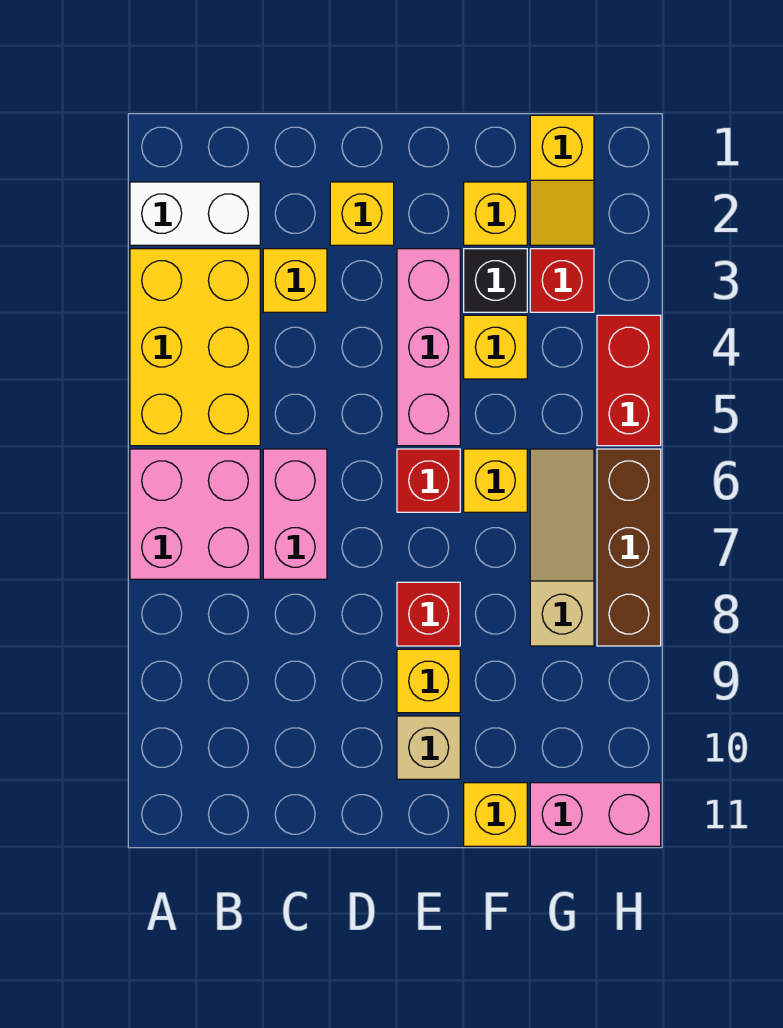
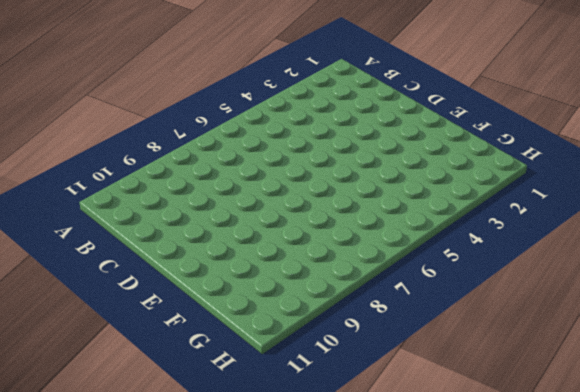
none -> white 1x2 brick [130,182,260,245]
none -> yellow 2x3 brick [130,249,260,446]
none -> pink 2x2 brick [130,449,260,579]

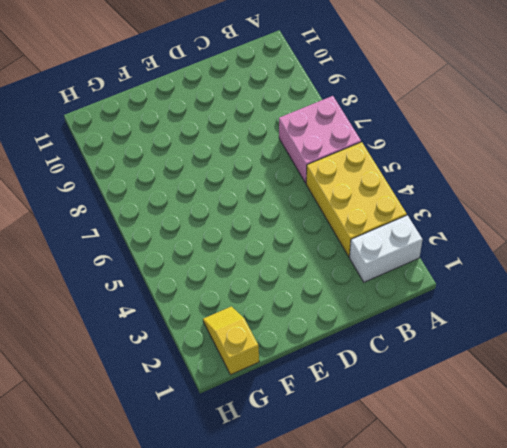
none -> yellow 1x1 brick [263,249,327,312]
none -> pink 1x2 brick [263,449,327,579]
none -> yellow 1x1 brick [330,182,394,245]

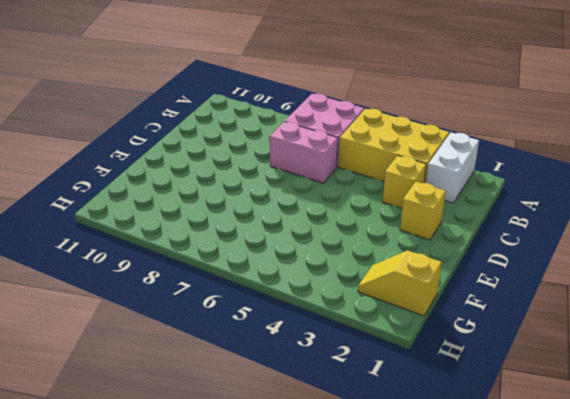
none -> pink 1x3 brick [397,249,460,446]
none -> red 1x1 brick [397,449,460,512]
none -> red 1x1 brick [397,582,460,646]

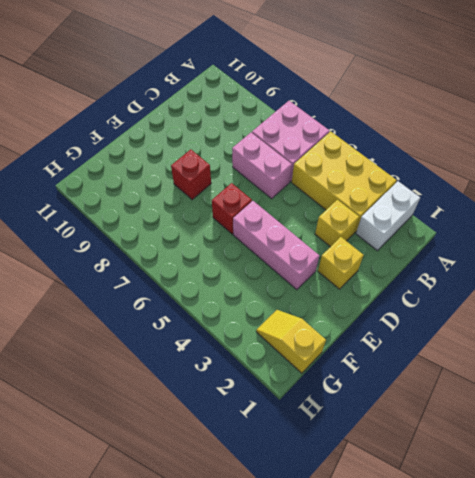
none -> yellow 1x1 brick [397,649,460,713]
none -> tan 1x1 brick [397,716,460,779]
none -> yellow 1x1 brick [464,182,527,245]

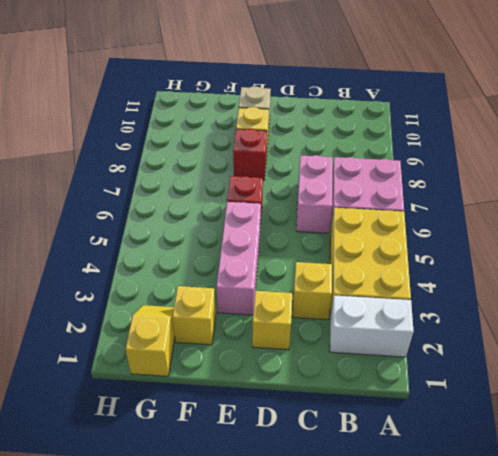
none -> black 1x1 brick [464,249,527,312]
none -> yellow 1x1 brick [464,315,527,379]
none -> yellow 1x1 brick [464,449,527,512]

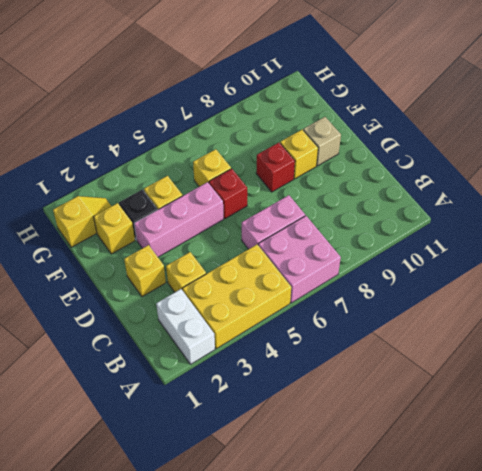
none -> yellow 1x1 brick [464,783,527,846]
none -> red 1x1 brick [530,249,594,312]
none -> tan 1x3 slope [530,449,594,646]

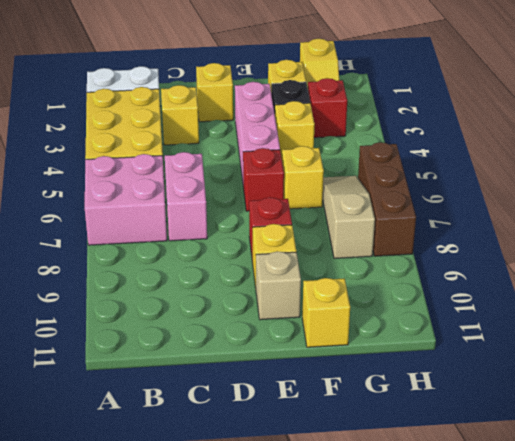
none -> pink 1x2 brick [530,783,661,846]
none -> red 1x2 brick [597,315,661,446]

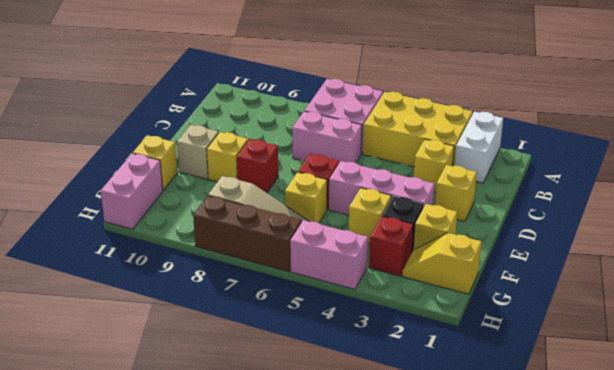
pink 1x2 brick [290,220,368,289] -> red 1x2 brick [597,315,661,446]

